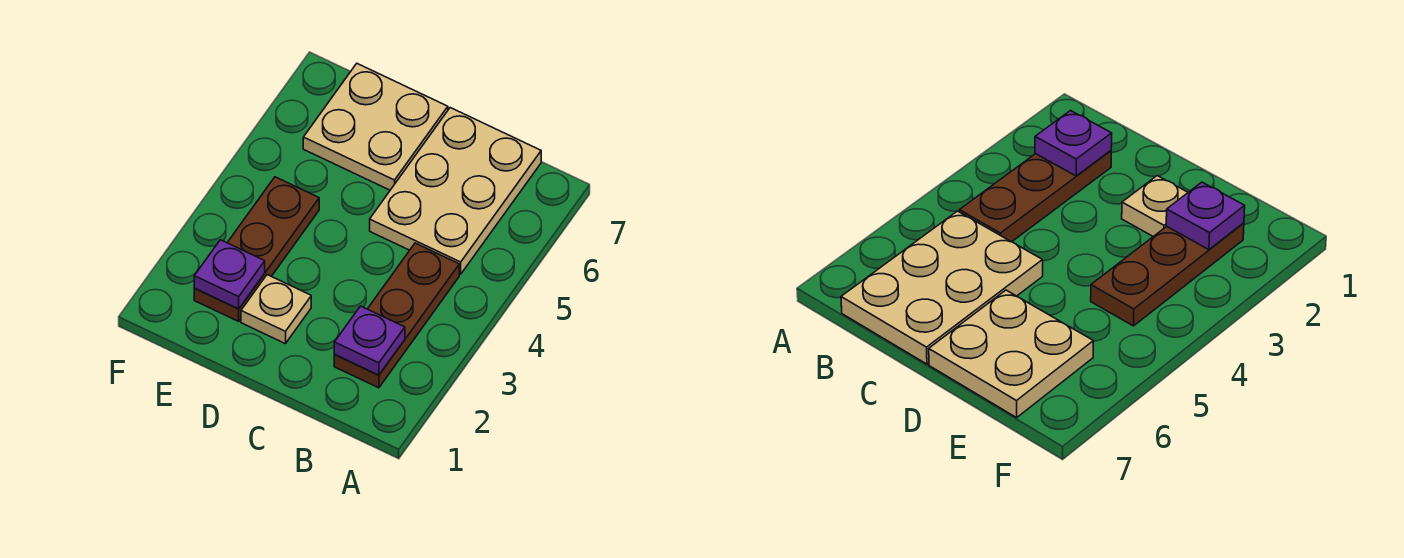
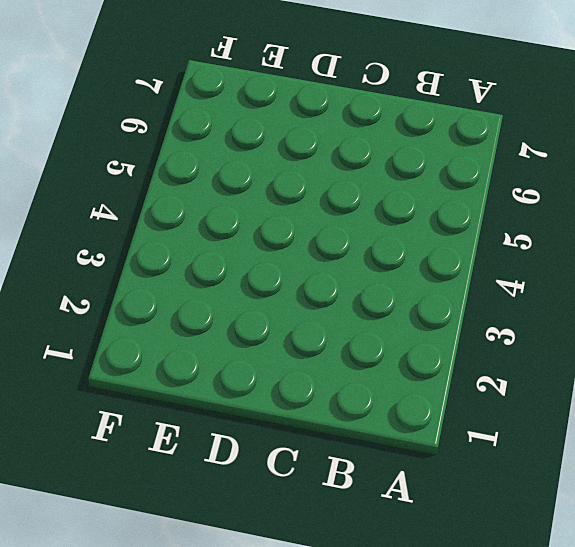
none -> brown 1x3 plate [334,243,459,388]
none -> tan 2x3 plate [370,108,541,274]

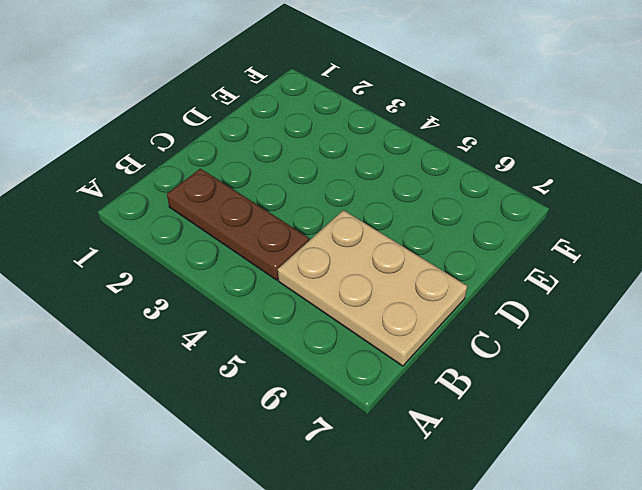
none -> tan 1x1 plate [241,275,311,344]
none -> tan 2x2 plate [303,64,448,190]

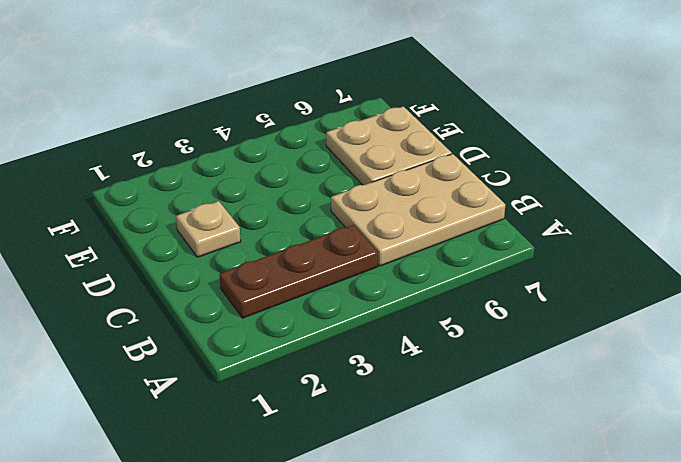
none -> brown 1x3 plate [194,177,319,321]
none -> purple 1x1 plate [334,306,405,375]

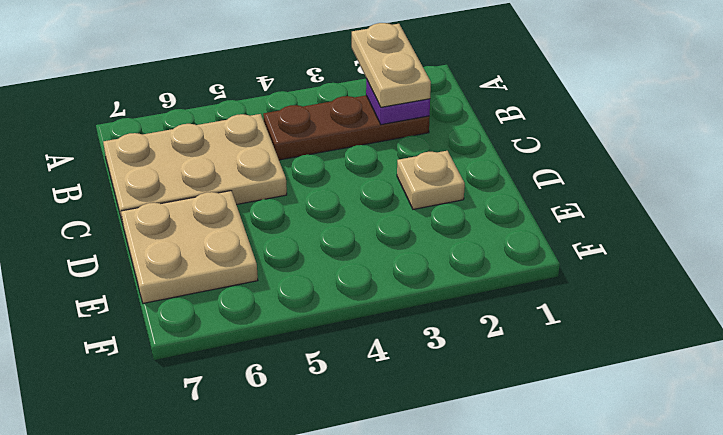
tan 1x2 plate [352,23,431,107] -> none
none -> brown 1x3 plate [194,177,319,321]
none -> purple 1x1 plate [194,240,265,309]

